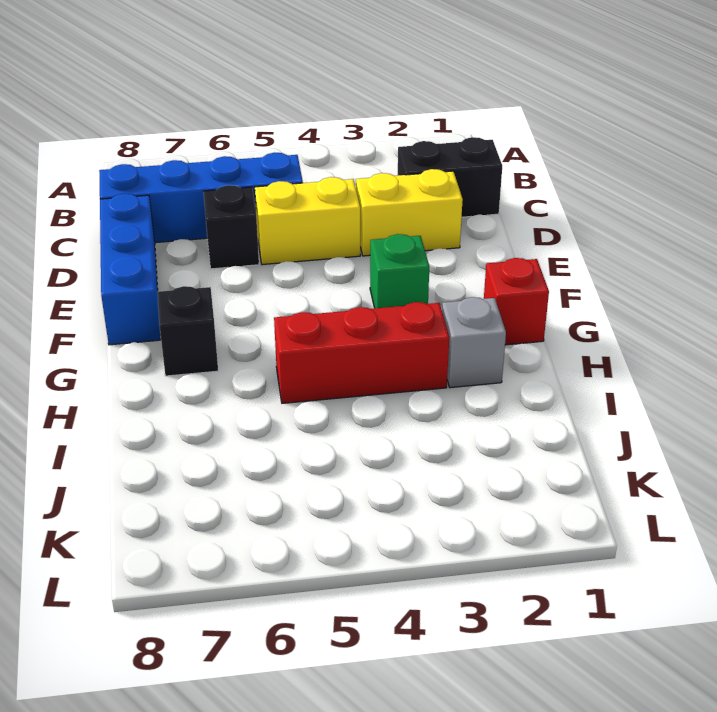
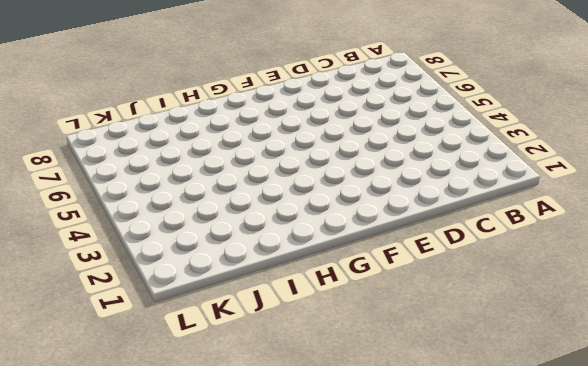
none -> black 1x2 brick [398,137,502,217]
none -> blue 1x4 brick [99,153,303,243]

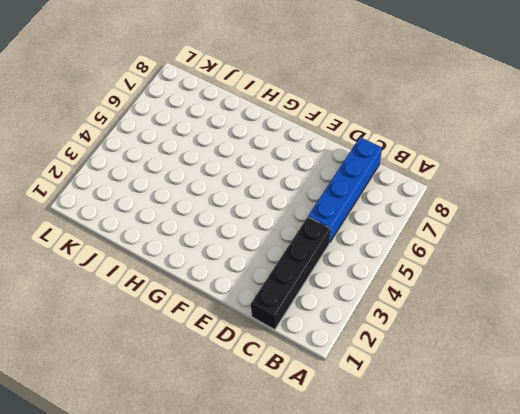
black 1x4 brick [251,217,331,330] -> black 1x2 brick [398,137,502,217]
none -> yellow 1x2 brick [356,169,463,256]
none -> yellow 1x2 brick [255,177,360,265]

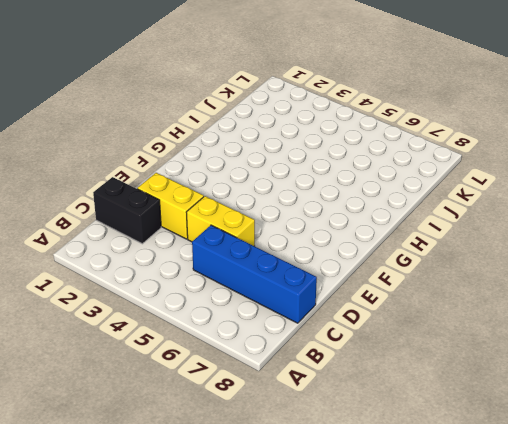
none -> black 1x1 brick [203,185,259,269]
none -> blue 1x3 brick [100,194,161,345]

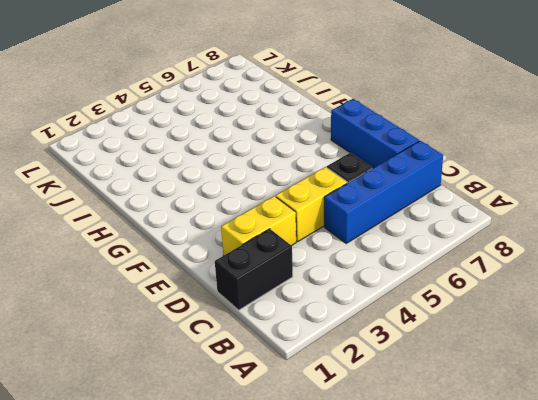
none -> green 1x1 brick [370,234,429,308]
none -> red 1x1 brick [484,258,549,345]

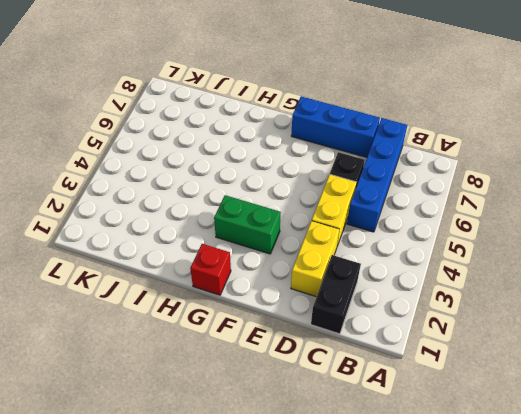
green 1x2 brick [214,195,281,254] -> green 1x1 brick [370,234,429,308]
none -> black 1x1 brick [158,286,218,376]
none -> grey 1x1 brick [442,297,506,388]

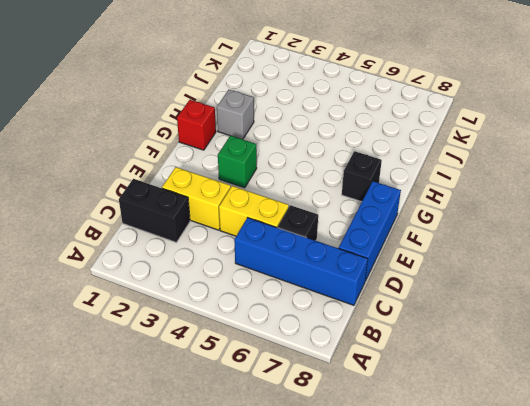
none -> red 1x3 brick [274,302,449,403]

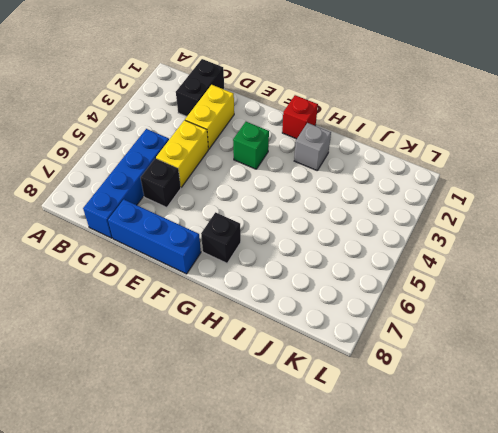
none -> red 1x3 brick [274,302,449,403]

